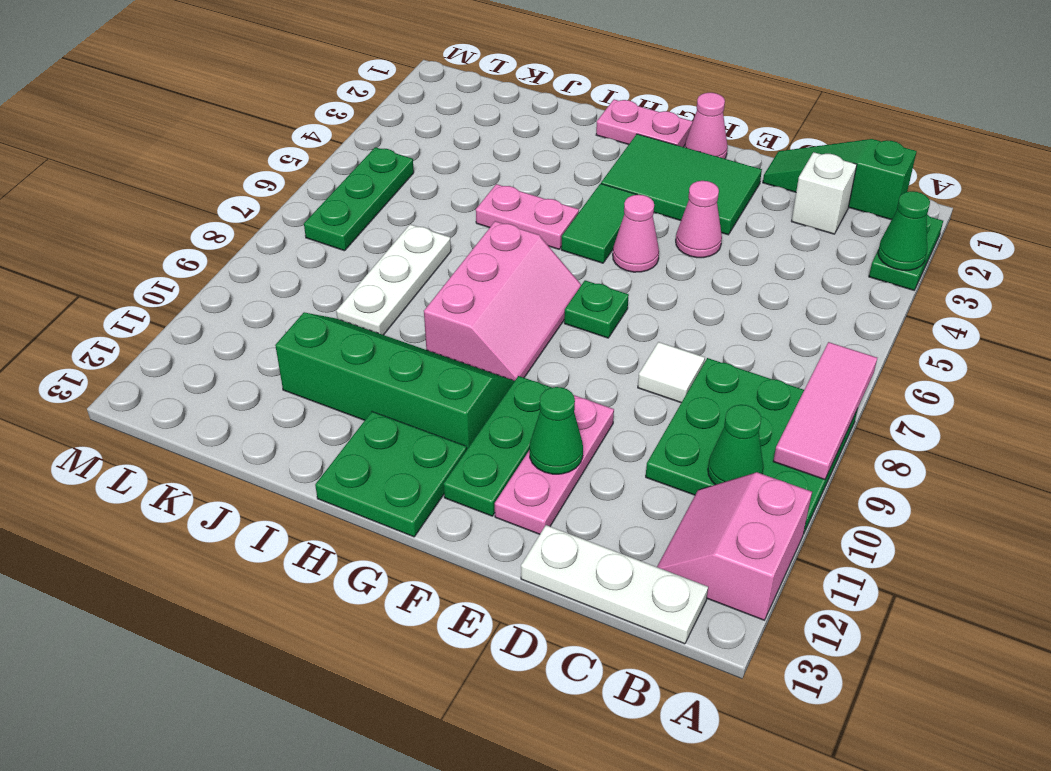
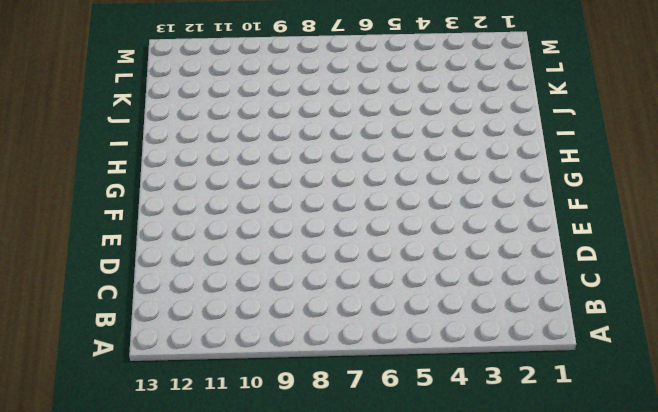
none -> green 1x2 plate [869,214,943,290]
none -> green 3x3 plate [646,358,858,534]
none -> pink 2x2 slope [657,472,812,620]

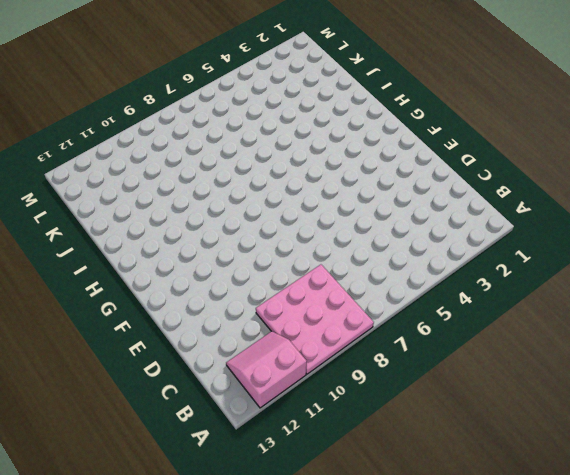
pink 3x3 plate [256,265,374,374] -> green 3x3 plate [646,358,858,534]
none -> green 1x2 plate [869,214,943,290]
none -> green 1x3 slope [763,139,917,220]
none -> white 1x3 plate [521,525,708,644]

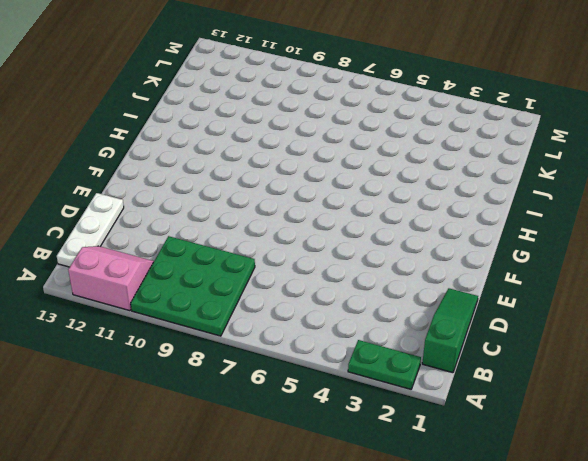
none -> white 1x1 brick [791,152,857,234]
none -> white 1x1 tile [638,342,705,403]
none -> green 2x3 tile [601,134,762,235]

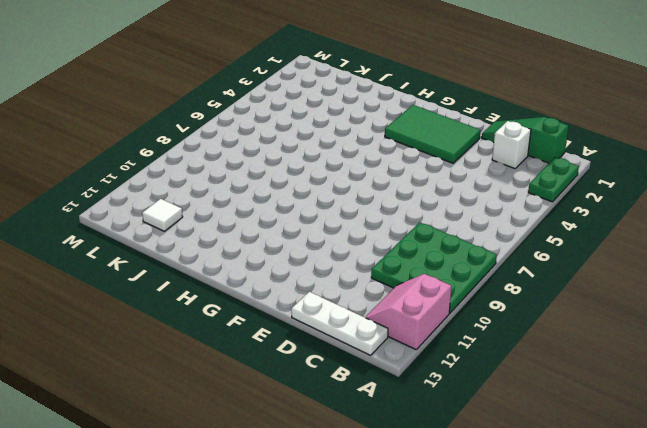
white 1x1 tile [142,199,183,231] -> white 1x1 tile moved to [638,342,705,403]
none -> pink 1x1 cone [676,181,722,258]
none -> pink 1x3 plate [495,395,614,534]
none -> pink 1x1 cone [685,93,728,159]

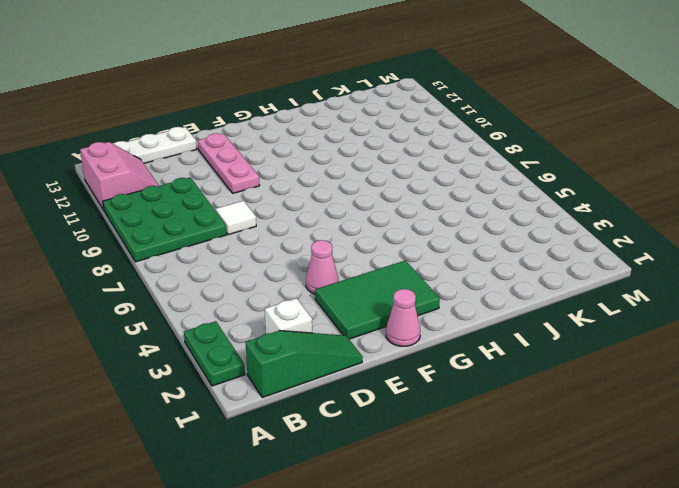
none -> pink 1x1 cone [613,195,659,272]
none -> green 1x1 plate [564,280,629,338]
none -> green 1x3 plate [444,376,552,516]

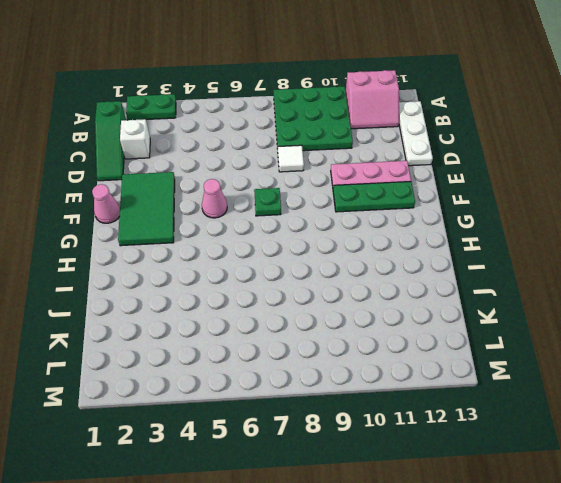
none -> pink 1x1 cone [676,181,722,258]
none -> pink 1x2 plate [596,99,693,147]
none -> green 1x2 tile [561,184,637,263]

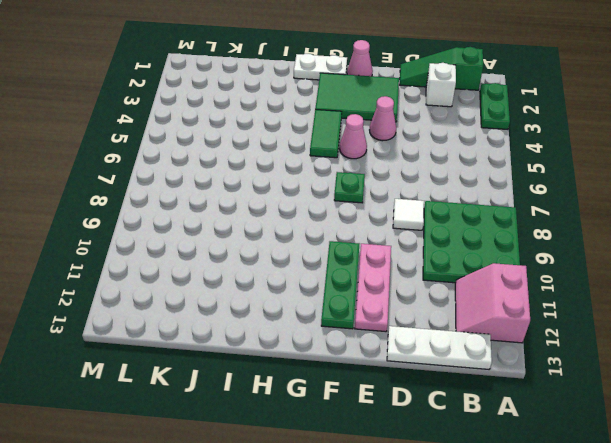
white 1x2 plate [294,54,347,80] -> pink 1x2 plate [596,99,693,147]
none -> pink 2x3 slope [424,221,581,381]
none -> green 2x4 slope [275,313,514,449]
none -> green 2x2 plate [315,412,467,537]

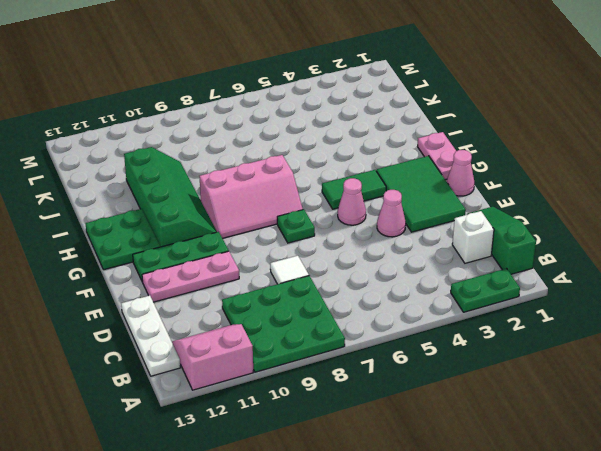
none -> pink 1x2 plate [476,184,579,249]
none -> white 1x3 plate [336,224,451,335]
none -> green 1x3 plate [304,147,414,251]

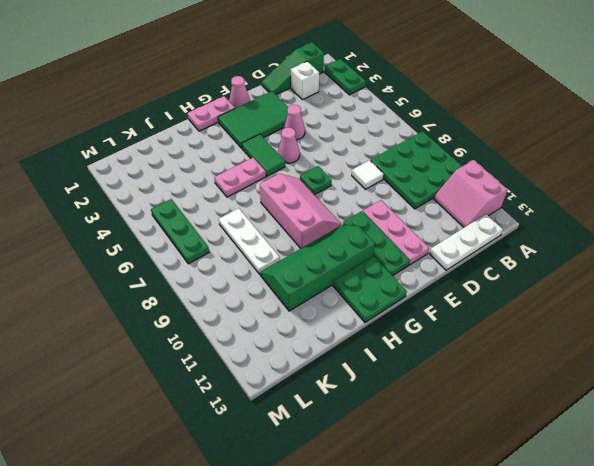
none -> green 1x1 cone [878,191,930,270]
none -> pink 1x3 tile [773,342,877,480]
none -> green 1x1 cone [708,405,764,485]

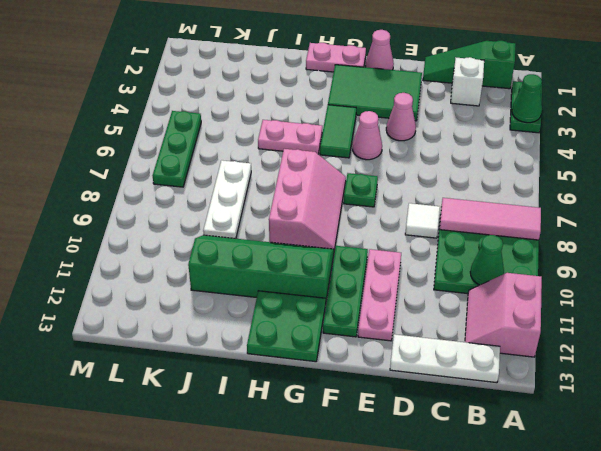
pink 1x3 tile [439,198,541,240] -> pink 1x3 tile turned to [773,342,877,480]
none -> green 1x1 cone [530,387,583,474]

